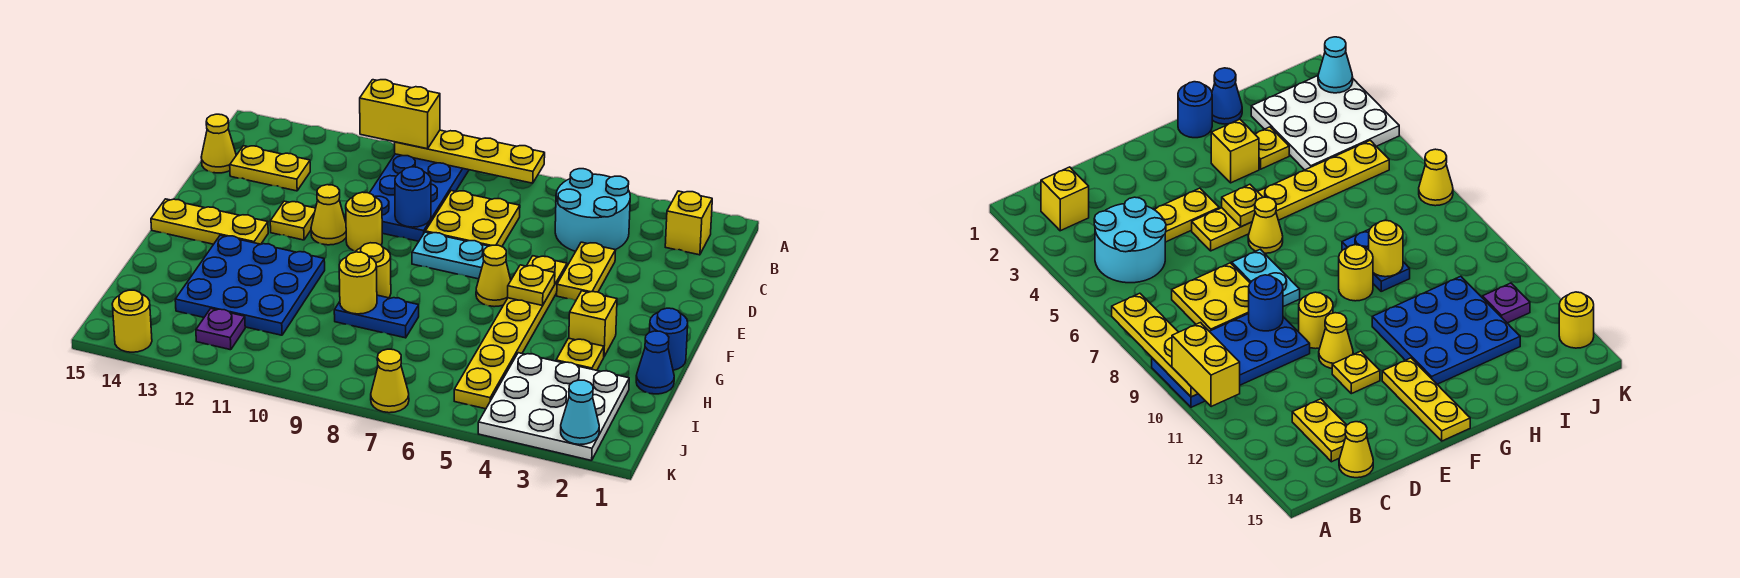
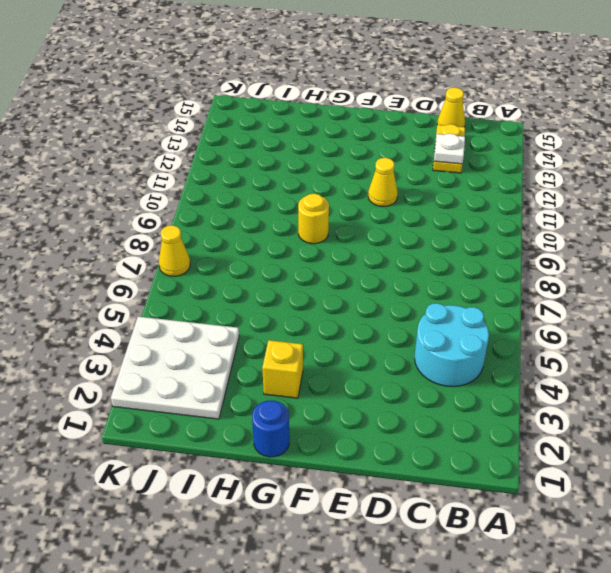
white 1x1 plate [434,134,465,164] -> none
none -> blue 2x4 plate [370,154,469,241]
none -> yellow 1x1 brick [665,191,712,255]
none -> yellow 2x2 plate [425,191,520,247]
none -> yellow 1x2 plate [557,242,616,300]

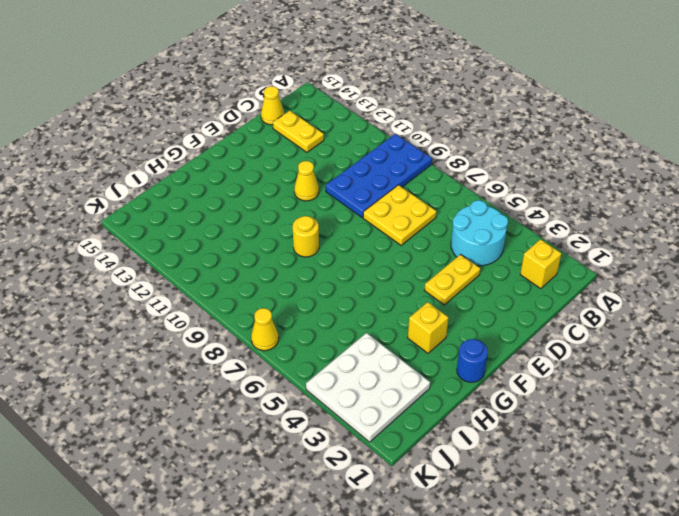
none -> yellow 1x6 plate [454,256,567,409]
none -> cyan 1x2 plate [412,232,488,279]
none -> yellow 1x1 round brick [346,192,382,251]
none -> yellow 1x1 plate [270,201,316,240]

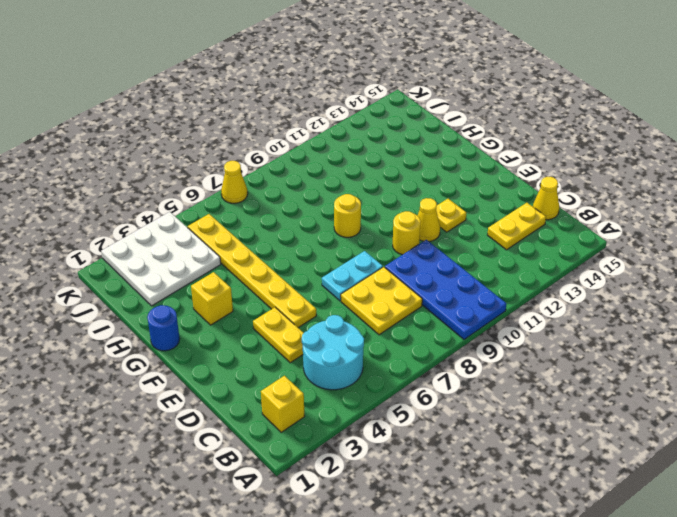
none -> yellow 1x1 cone [476,245,511,307]
none -> yellow 1x3 plate [151,199,268,244]
none -> blue 3x3 plate [175,235,325,335]
none -> blue 1x1 cone [636,331,674,394]

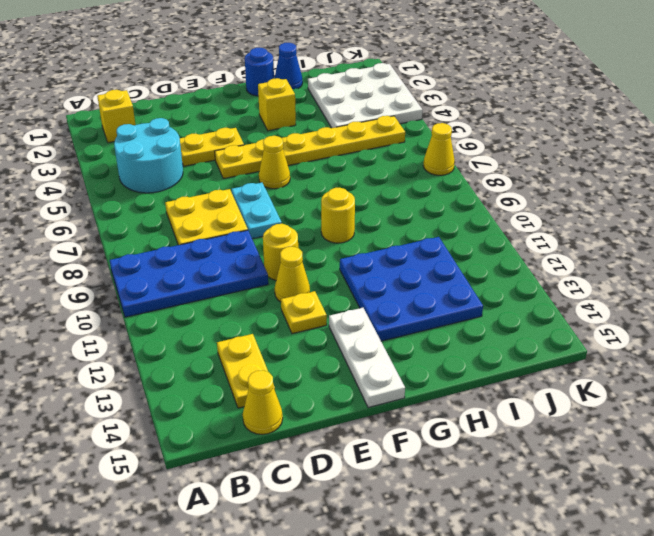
white 1x3 plate [329,308,405,408] -> yellow 1x3 plate [151,199,268,244]
none -> yellow 1x1 plate [556,338,604,370]
none -> blue 1x2 plate [334,295,419,338]
none -> purple 1x1 plate [196,309,245,350]
none -> yellow 1x1 round brick [112,290,152,352]

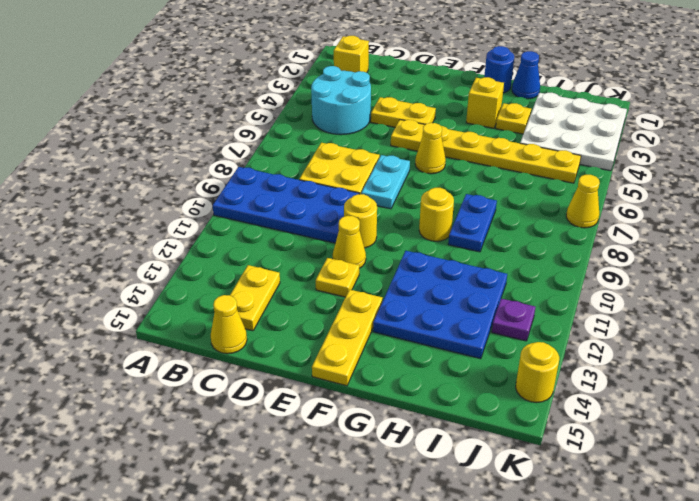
none -> yellow 1x4 plate [395,130,545,183]
none -> blue 1x1 round brick [395,167,431,227]
none -> yellow 1x1 plate [508,265,555,305]
none -> yellow 1x1 round brick [339,252,377,314]

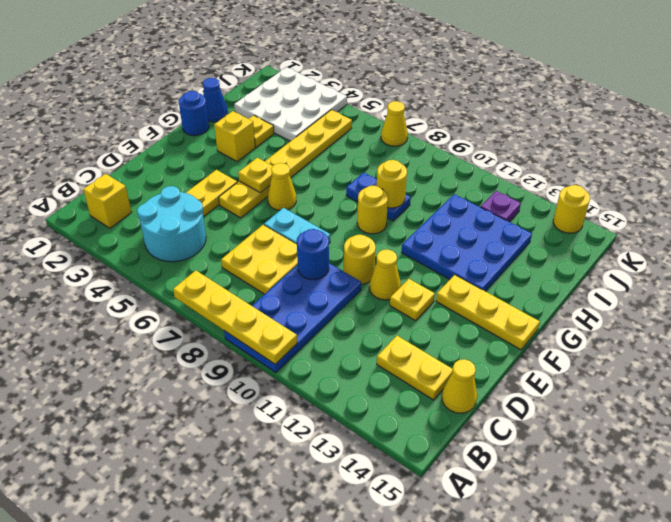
none -> cyan 1x1 cone [561,380,599,445]
none -> yellow 1x2 brick [360,80,440,149]

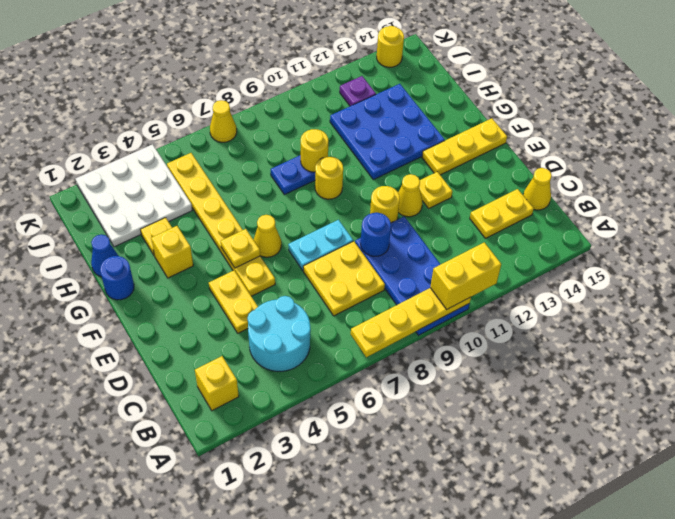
none -> cyan 1x1 cone [561,380,599,445]

